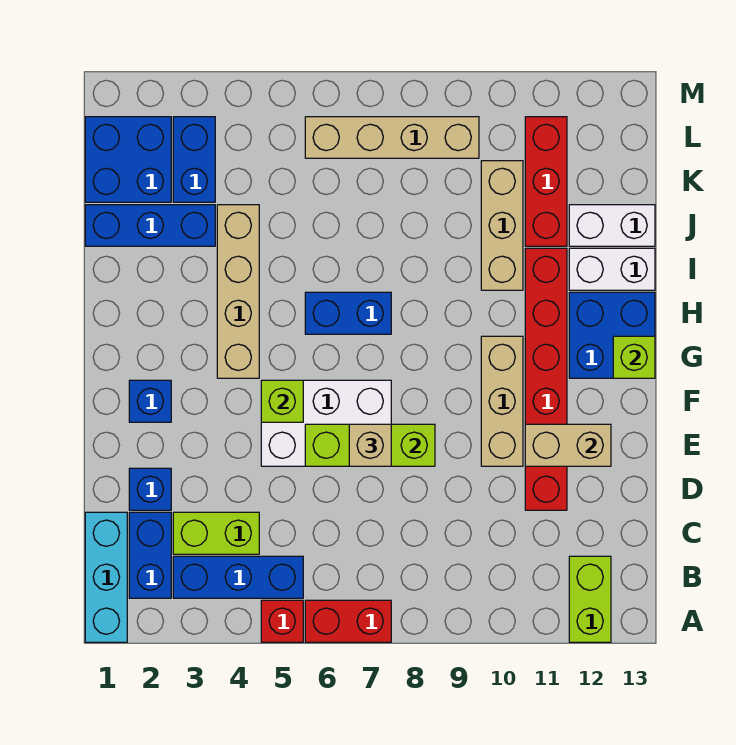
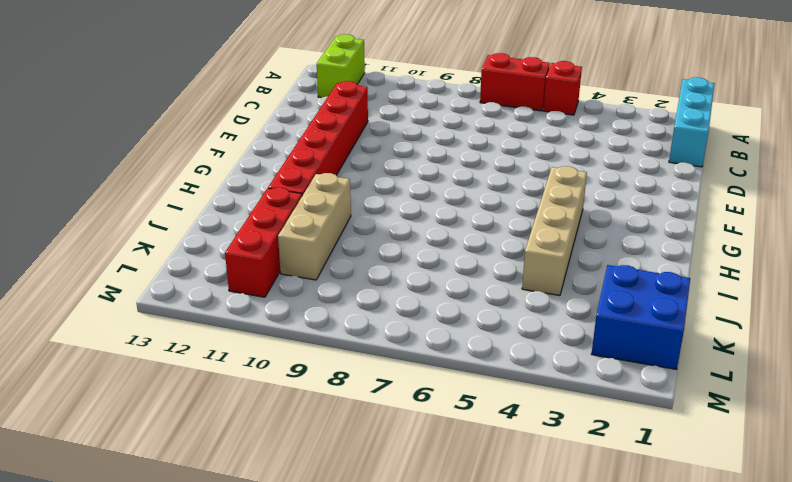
none -> blue 1x2 brick [129,512,171,598]
none -> blue 1x3 brick [173,556,303,598]
none -> lime 1x2 brick [173,512,259,554]

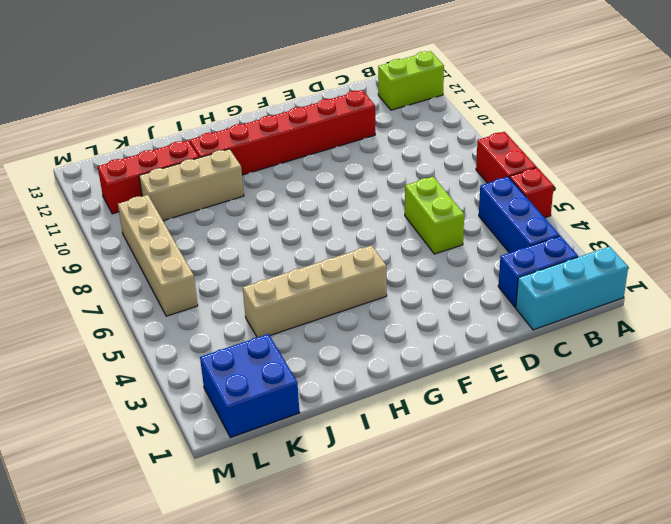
lime 1x2 brick [405,177,464,254] -> lime 1x2 brick moved to [173,512,259,554]
none -> blue 1x1 brick [129,468,171,510]
none -> white 2x3 brick [261,380,391,466]
none -> tan 1x3 brick [481,336,523,466]

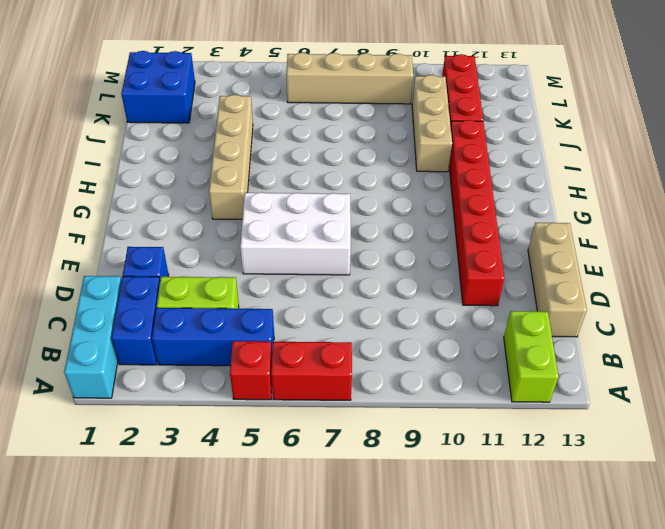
tan 1x3 brick [528,223,587,337] -> tan 1x3 brick moved to [481,336,523,466]
none -> blue 1x1 brick [129,380,171,422]
none -> blue 2x2 brick [569,292,655,378]
none -> blue 1x2 brick [305,292,391,334]

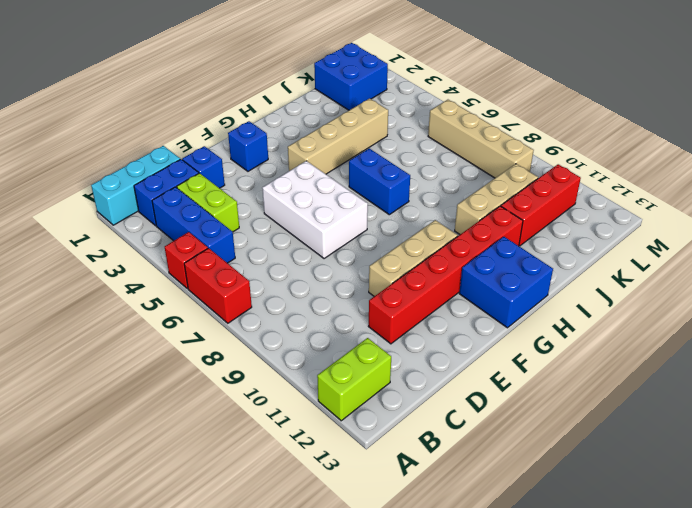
none -> white 1x2 brick [569,248,655,290]
none -> blue 1x3 brick [85,205,215,246]
none -> white 1x2 brick [569,205,655,246]

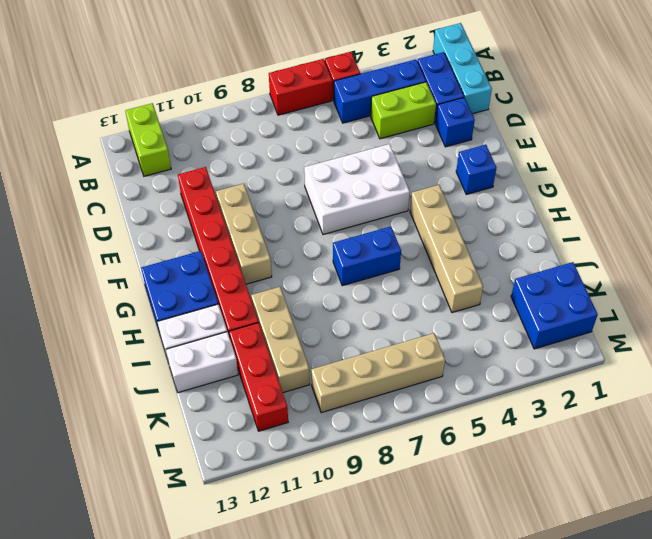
none -> blue 1x3 brick [85,205,215,246]
none -> blue 1x2 brick [173,117,215,202]
none -> lime 1x3 brick [305,424,435,466]

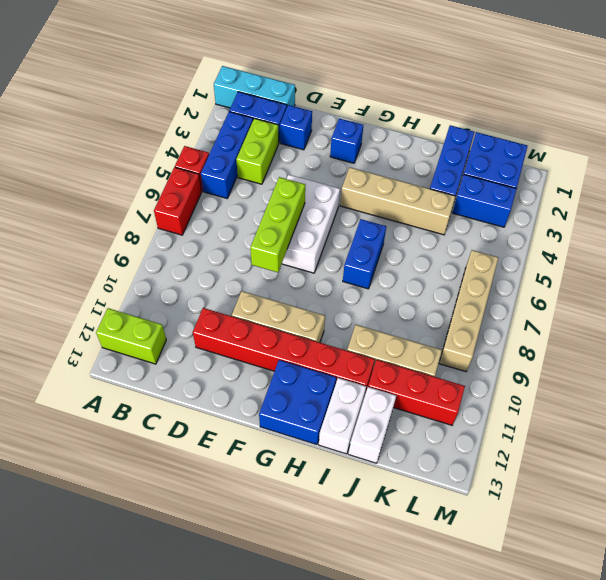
none -> tan 1x2 brick [525,424,611,466]
none -> lime 1x1 brick [261,380,303,422]
none -> lime 1x1 brick [613,336,655,378]

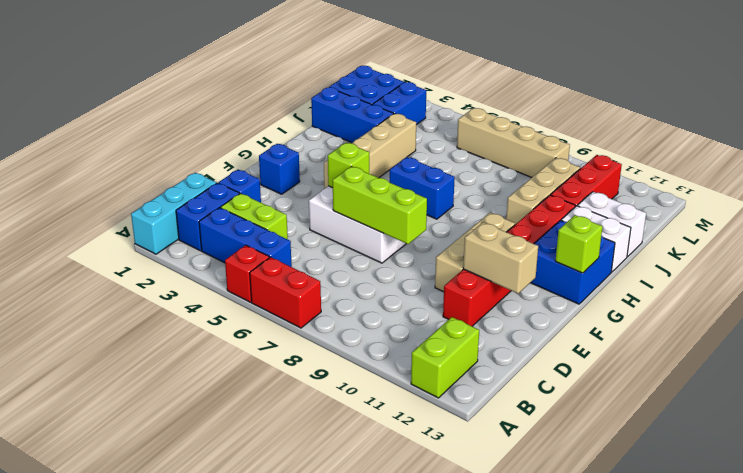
none -> tan 1x1 brick [349,424,391,466]

